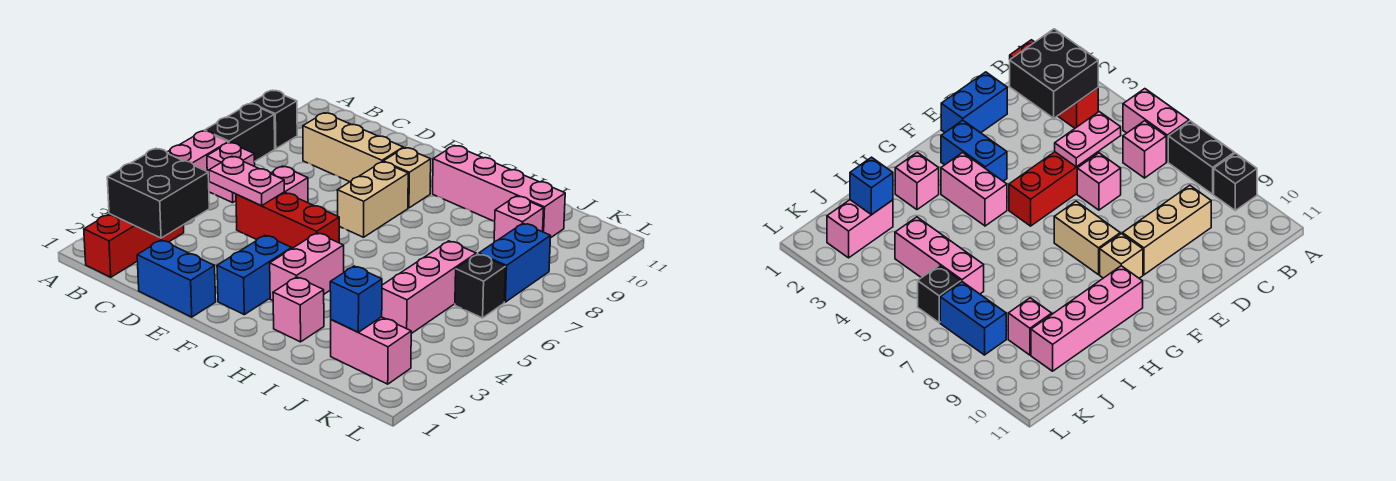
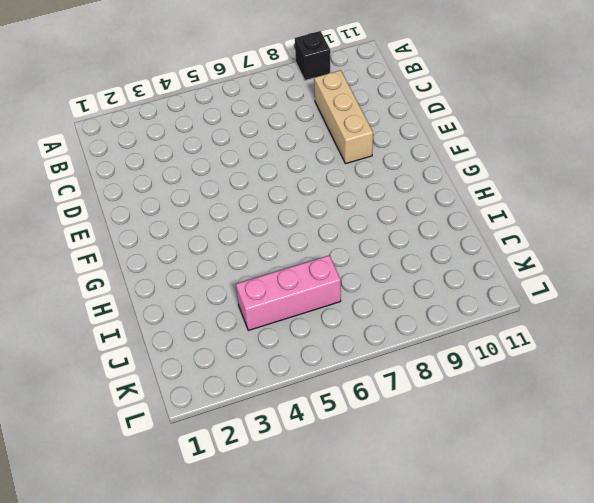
none -> pink 1x2 brick [167,131,228,171]
none -> black 1x2 brick [204,104,275,162]
none -> red 1x3 brick [84,214,184,277]

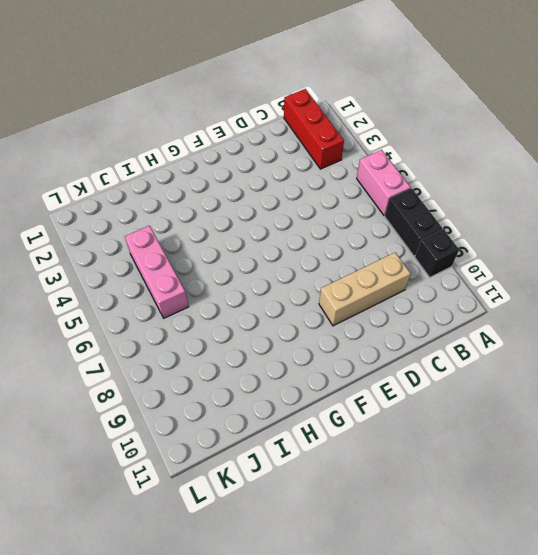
none -> pink 1x1 brick [207,142,255,203]
none -> blue 1x2 brick [137,240,216,317]
none -> red 1x3 brick [236,192,339,248]

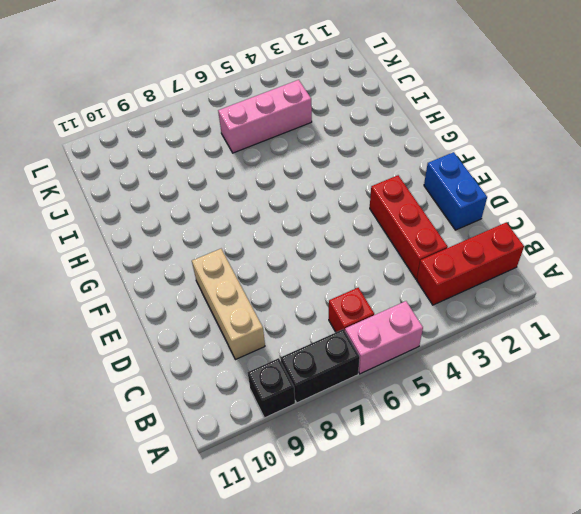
red 1x1 brick [329,288,374,332] -> pink 1x1 brick [207,142,255,203]
red 1x3 brick [370,175,448,279] -> red 1x3 brick moved to [236,192,339,248]
none -> pink 1x1 brick [270,166,308,203]
none -> blue 1x2 brick [217,235,292,315]
none -> tan 1x2 brick [337,162,408,237]

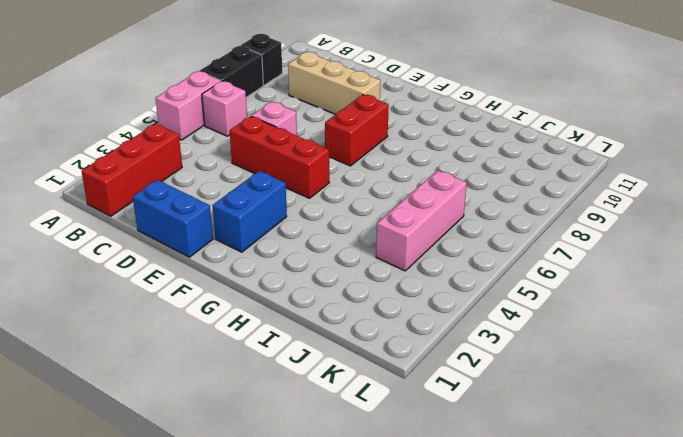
red 1x2 brick [325,94,389,166] -> tan 1x2 brick [337,162,408,237]
none -> tan 1x1 brick [383,148,431,208]
none -> pink 1x2 brick [270,233,344,301]
none -> pink 1x4 brick [433,146,565,238]

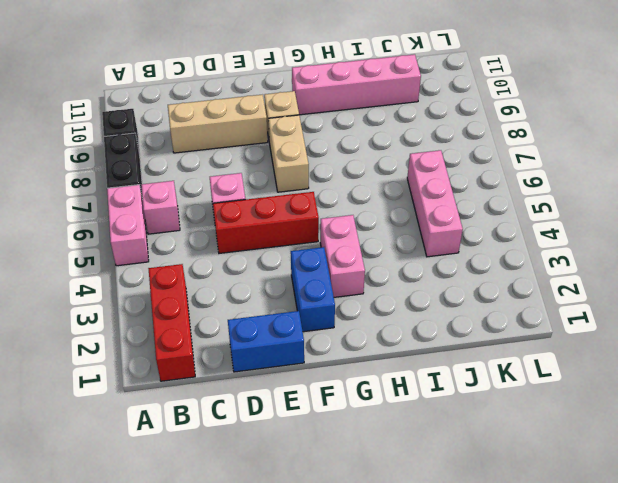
none -> pink 1x1 brick [273,277,324,342]
none -> pink 1x2 brick [331,317,411,384]
none -> pink 1x1 brick [494,196,544,242]

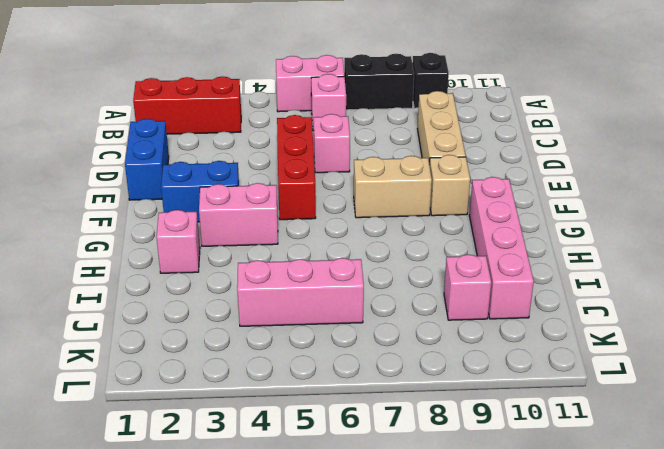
none -> pink 1x2 brick [331,317,411,384]
none -> black 1x1 brick [455,254,505,318]
none -> blue 1x2 brick [479,223,551,302]

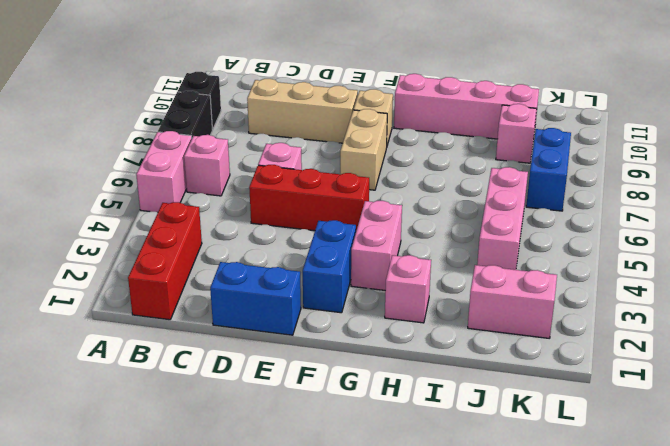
none -> black 1x1 brick [455,254,505,318]
none -> black 2x2 brick [107,148,209,238]
none -> pink 1x2 plate [209,156,284,206]

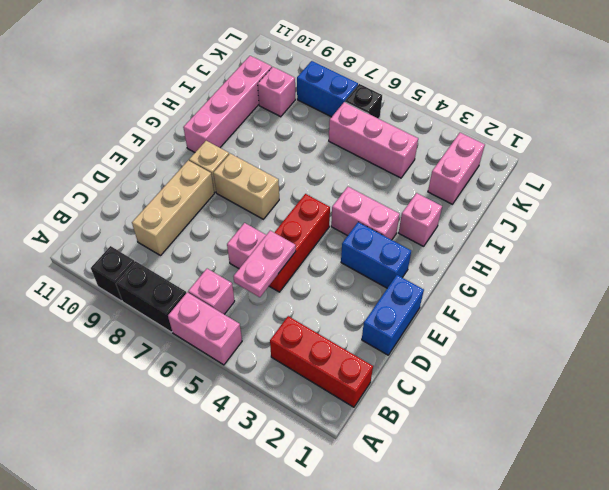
none -> black 2x2 brick [107,148,209,238]
none -> blue 1x1 brick [330,266,382,332]

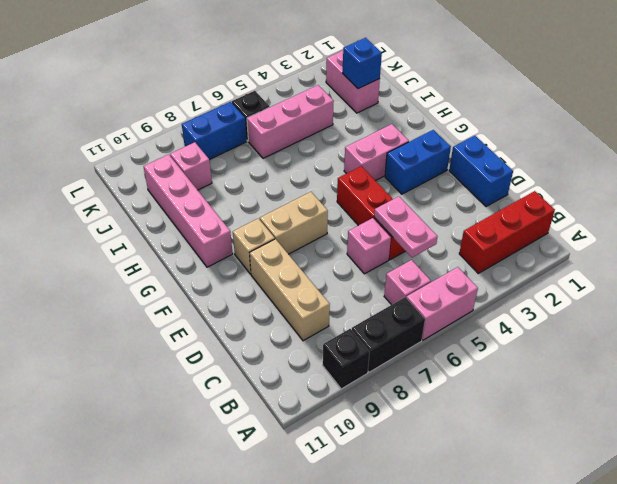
none -> pink 1x1 brick [273,277,324,342]
none -> black 2x2 brick [107,148,209,238]

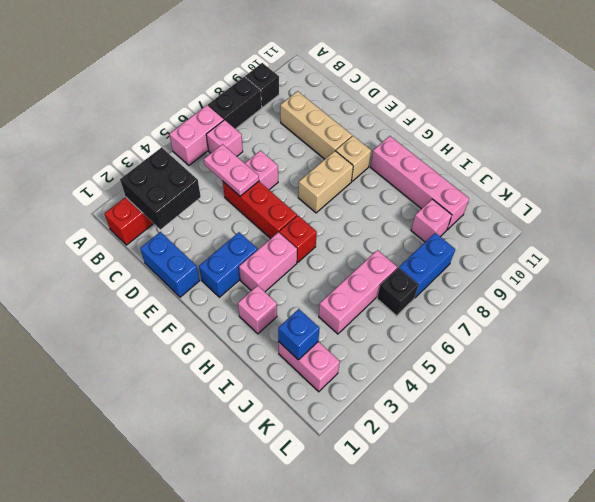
red 1x1 brick [279,216,317,262] -> none

